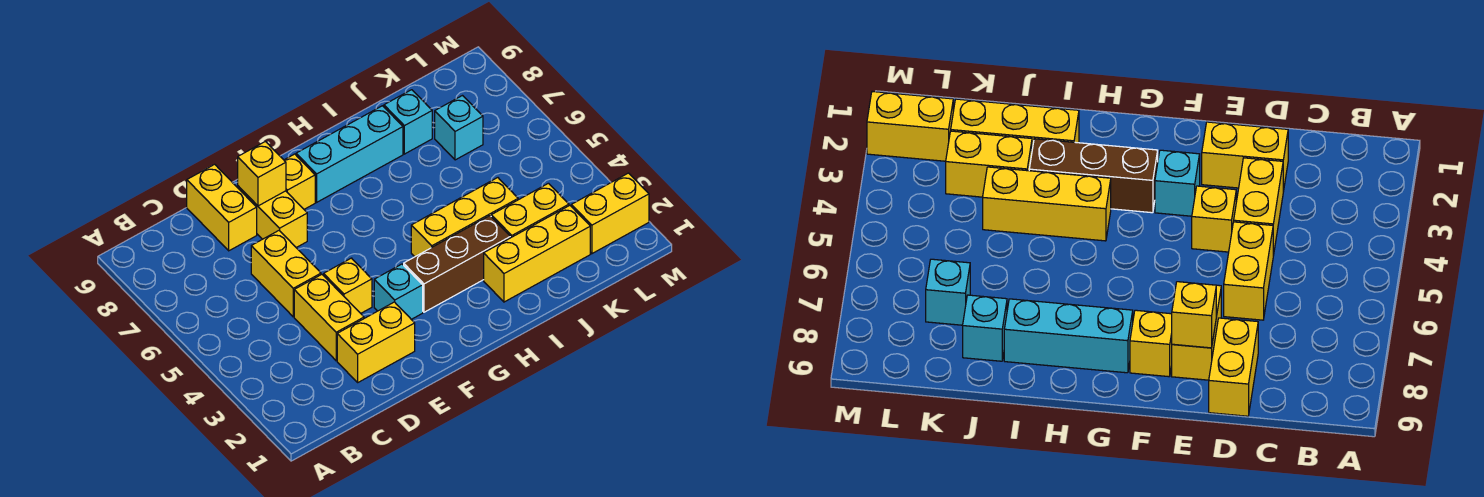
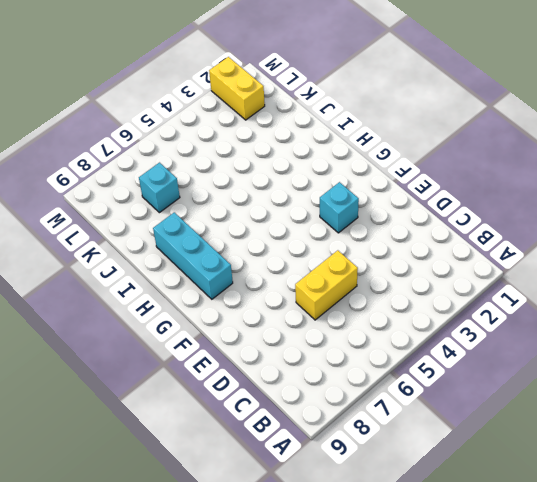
none -> yellow 1x2 brick [337,302,415,382]
none -> yellow 1x2 brick [294,274,364,361]
none -> yellow 1x2 brick [187,164,257,251]

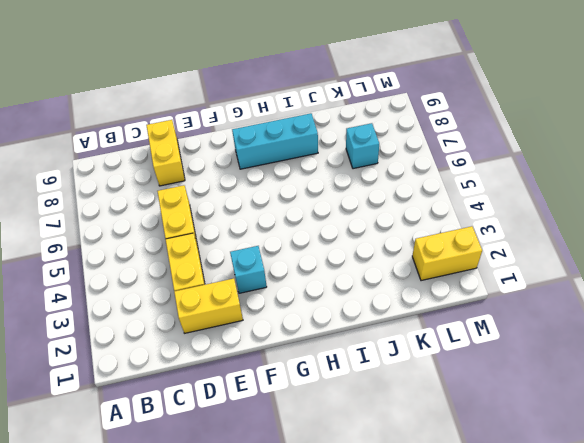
none -> yellow 1x1 brick [324,258,372,313]
none -> yellow 1x2 brick [238,186,307,248]
none -> yellow 1x1 brick [284,154,315,209]

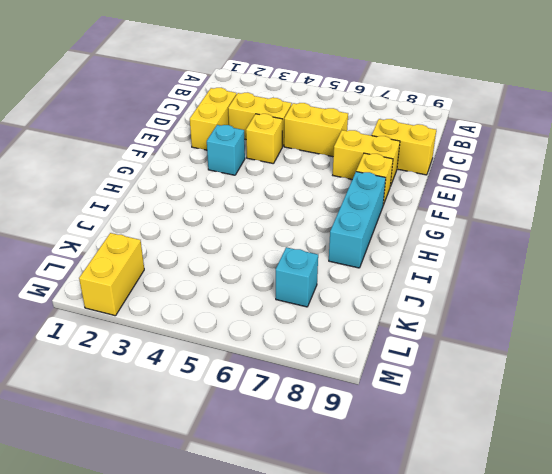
none -> brown 1x3 brick [404,216,510,312]
none -> yellow 1x3 brick [411,178,518,257]
none -> yellow 1x3 brick [484,205,590,302]

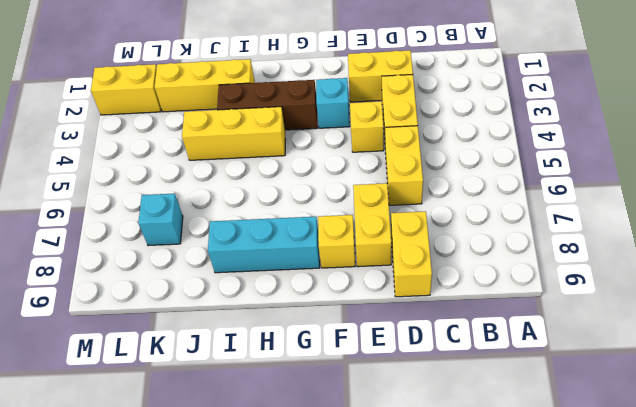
none -> yellow 1x2 brick [491,183,569,238]
none -> cyan 1x1 brick [384,90,432,154]
none -> yellow 1x1 brick [238,141,286,206]

